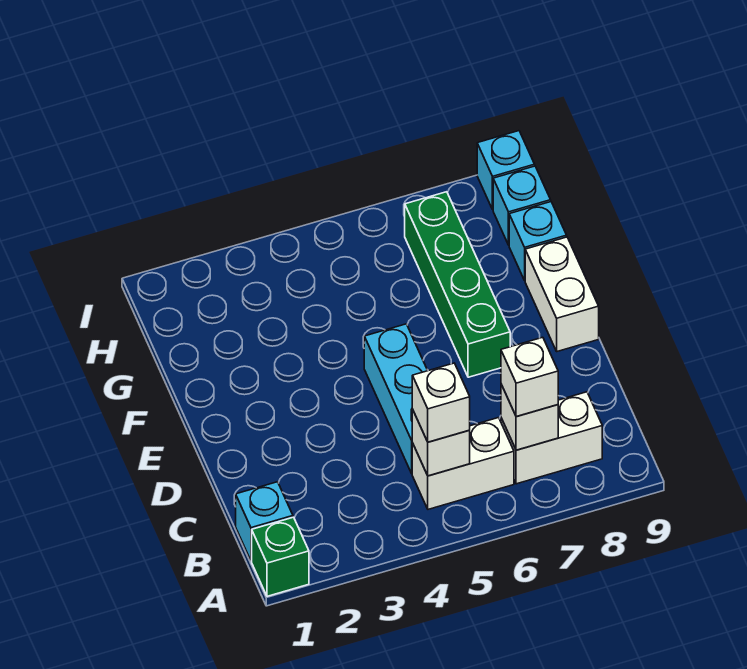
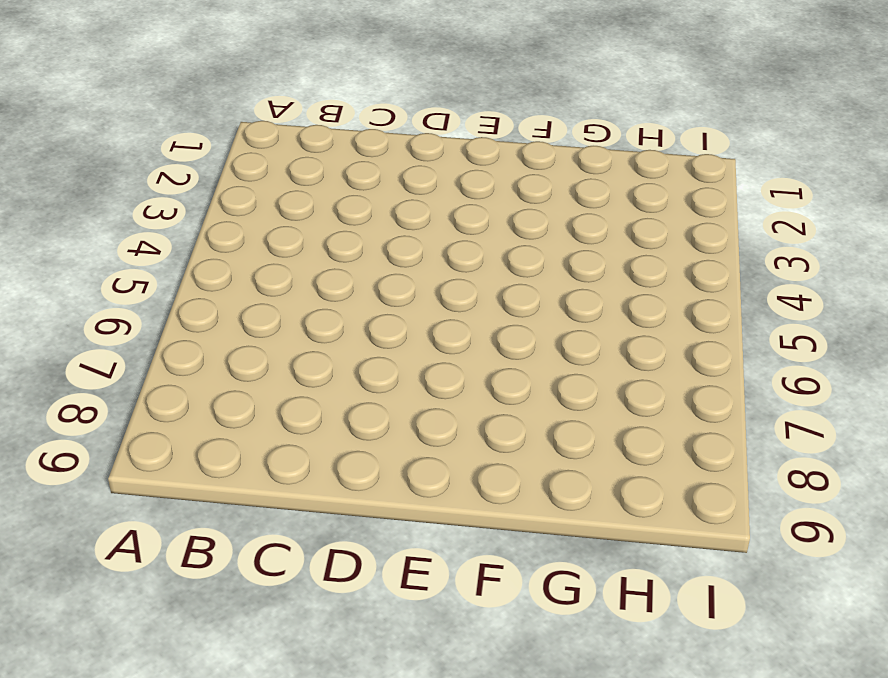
none -> green 1x1 brick [252,517,309,596]
none -> cyan 1x1 brick [236,482,293,561]
none -> white 1x2 brick [412,418,514,509]

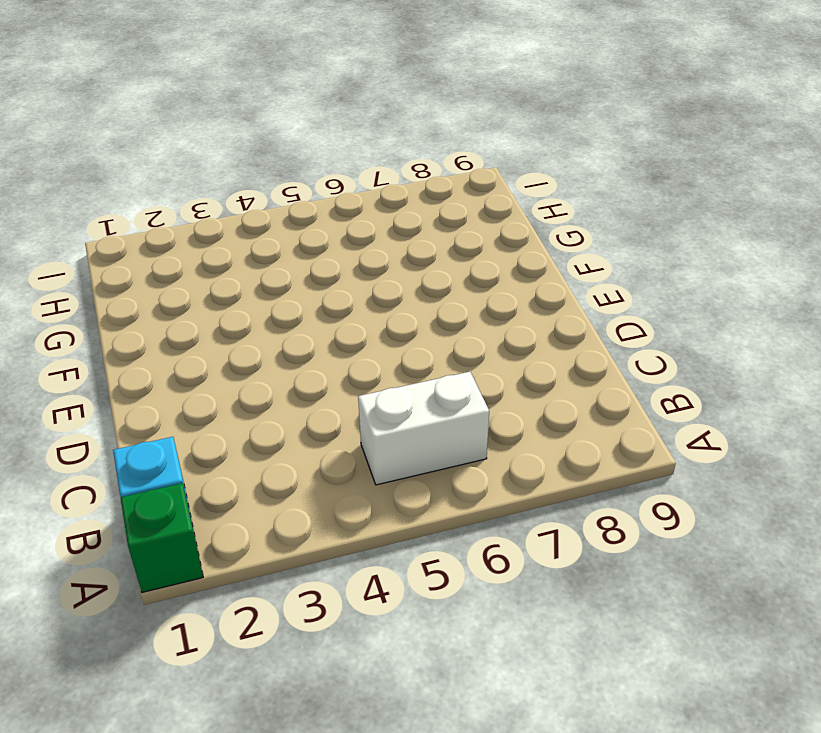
none -> white 1x2 brick [501,392,602,484]
none -> cyan 1x3 brick [364,324,428,473]
none -> green 1x4 brick [405,192,510,377]

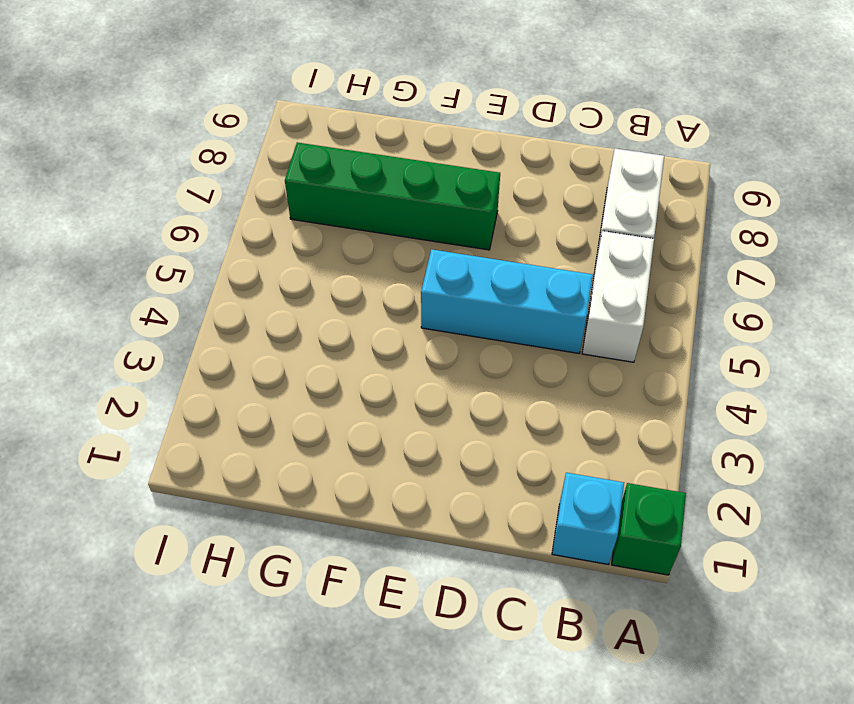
none -> white 1x2 brick [525,237,599,351]
none -> cyan 1x1 brick [509,202,567,280]
none -> cyan 1x1 brick [493,166,551,245]

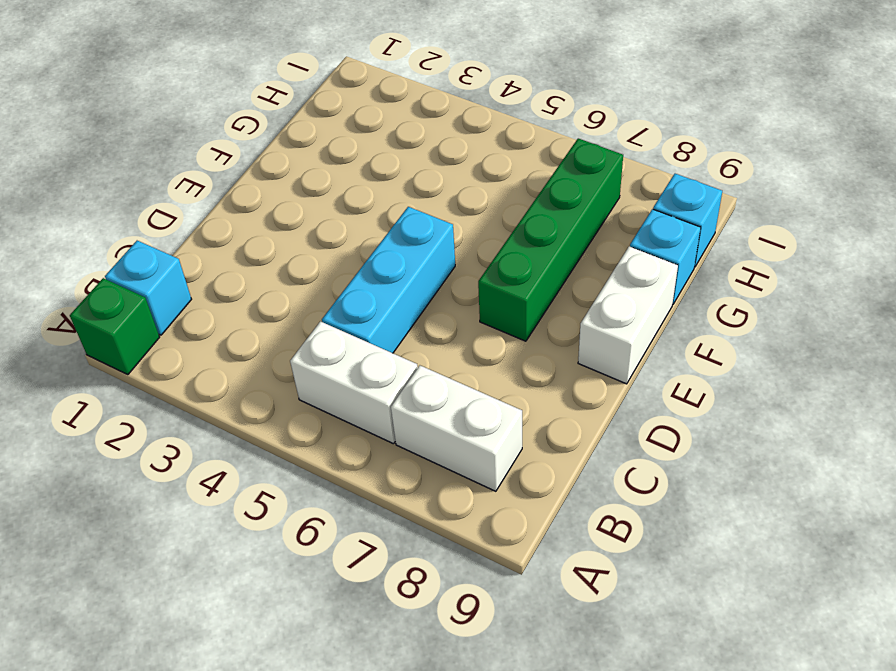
none -> cyan 1x1 brick [477,131,535,209]
none -> white 1x1 brick [412,409,470,476]
none -> white 1x1 brick [501,384,558,450]

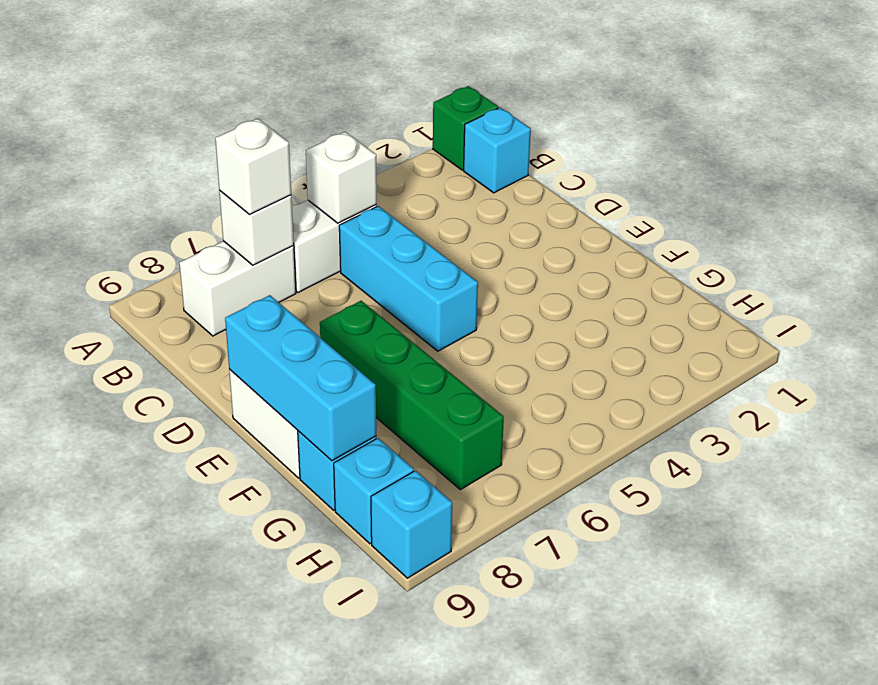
cyan 1x3 brick [225,295,376,461] -> none
none -> white 1x1 brick [412,363,470,442]

